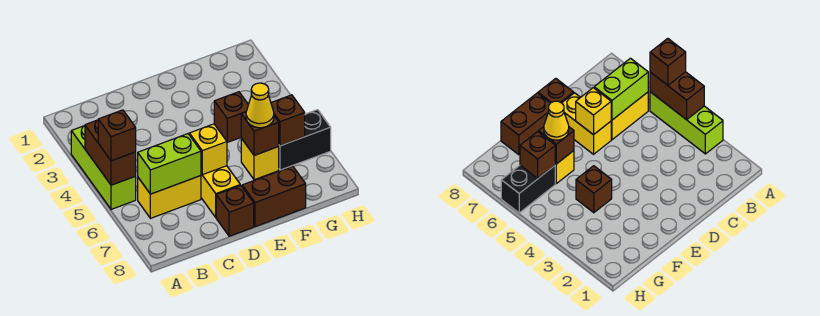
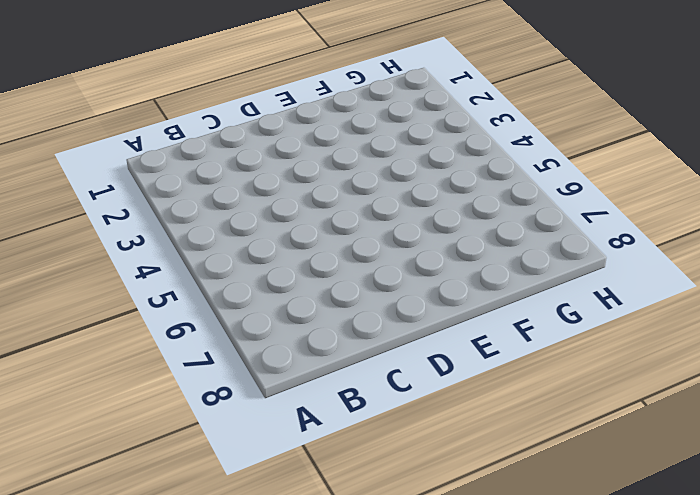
none -> lime 1x3 brick [71,126,136,209]
none -> yellow 1x2 brick [138,176,201,218]
none -> yellow 1x2 brick [201,166,240,217]

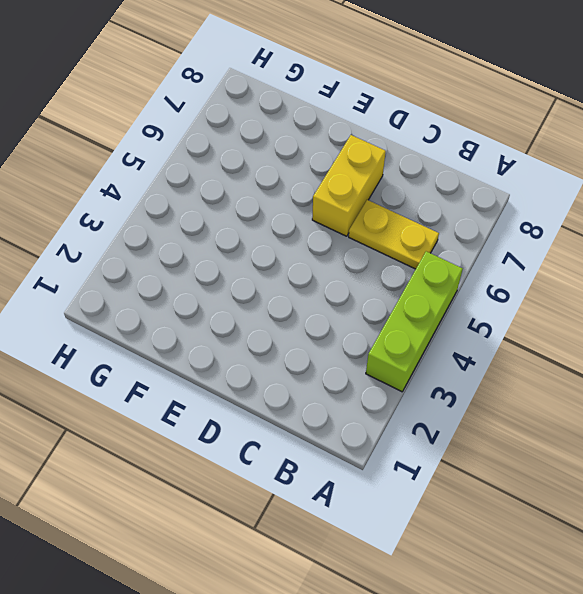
yellow 1x2 plate [349,200,439,269] -> yellow 1x2 brick [138,176,201,218]
none -> brown 1x1 brick [216,185,254,236]
none -> brown 1x2 brick [242,166,306,227]
none -> brown 1x1 brick [214,92,248,142]

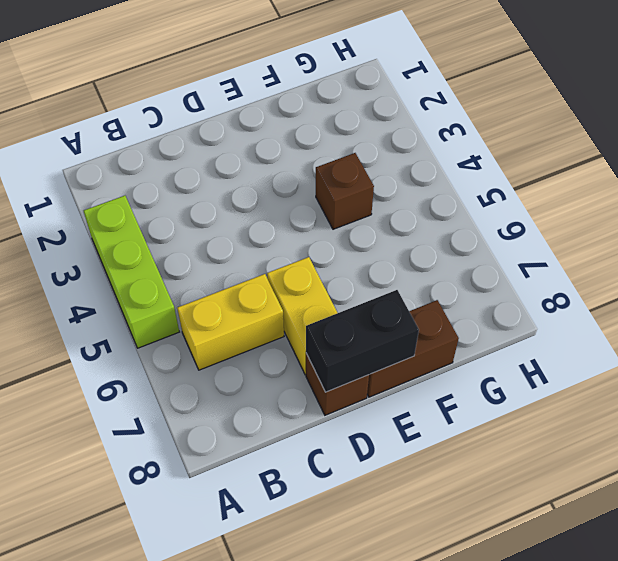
black 1x2 brick [306,290,419,392] -> black 1x2 brick moved to [278,110,331,170]
none -> yellow 1x1 brick [241,138,279,180]
none -> brown 1x2 brick [85,120,136,185]
none -> lime 1x2 brick [138,134,201,194]

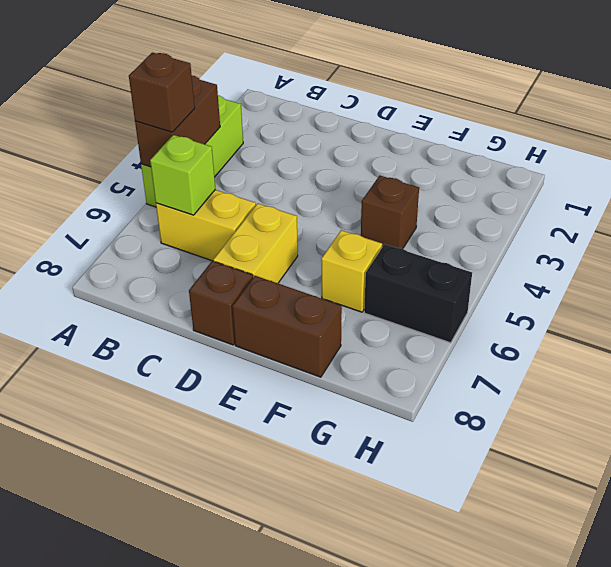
lime 1x1 brick [150,135,215,215] -> lime 1x2 brick [138,134,201,194]
none -> yellow 1x1 brick [189,124,227,175]
none -> brown 1x1 brick [241,112,279,155]
none -> brown 1x1 brick [271,95,305,146]

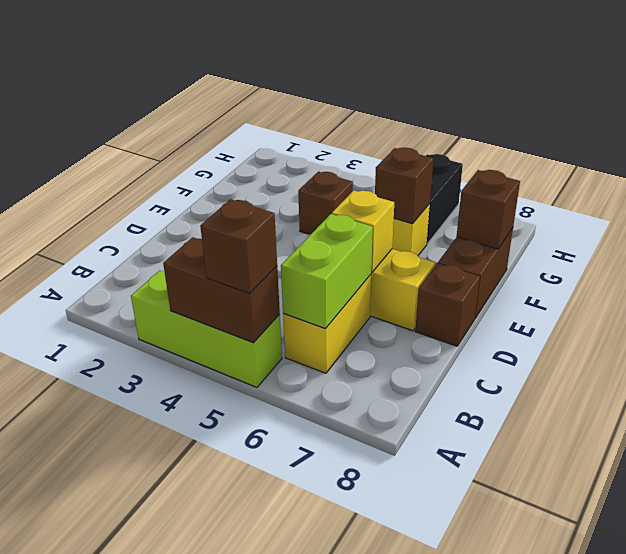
brown 1x1 brick [457,170,520,249] -> brown 1x1 brick moved to [271,95,305,146]
none -> yellow 1x1 cone [246,83,274,128]

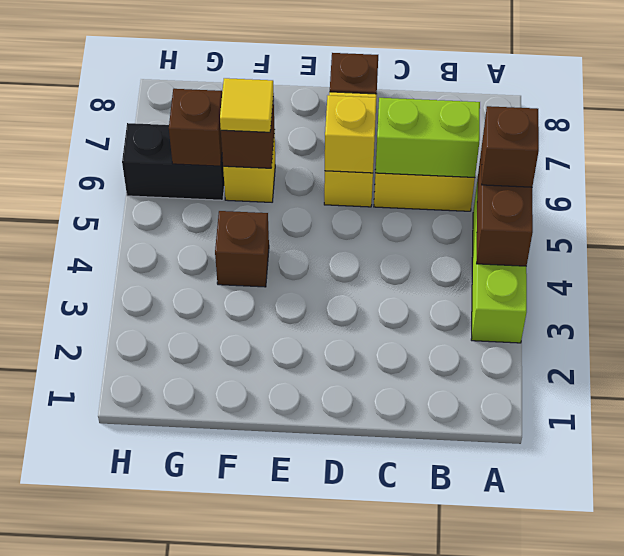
yellow 1x1 tile [220,78,273,132] -> yellow 1x1 cone [246,83,274,128]
none -> brown 1x2 brick [242,166,306,227]

